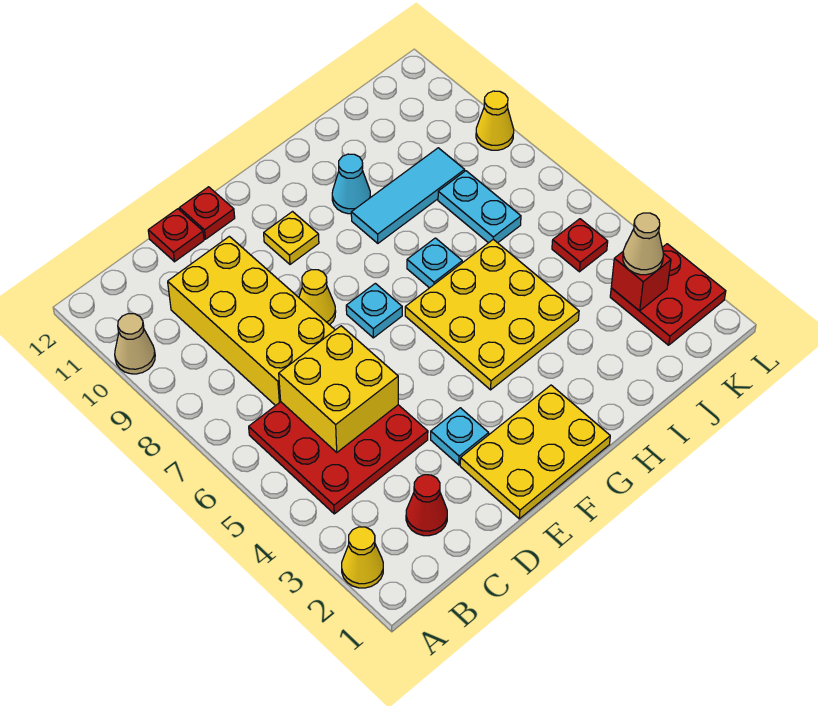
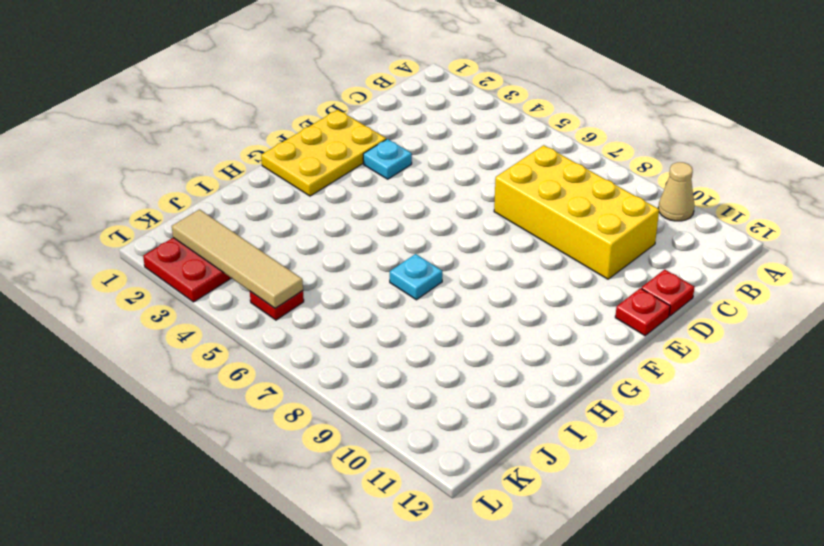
tan 1x4 tile [172,209,303,308] -> red 1x1 brick [611,252,671,311]
none -> yellow 1x1 cone [342,527,383,588]
none -> red 3x3 plate [249,402,428,514]
none -> red 1x1 cone [406,475,447,536]

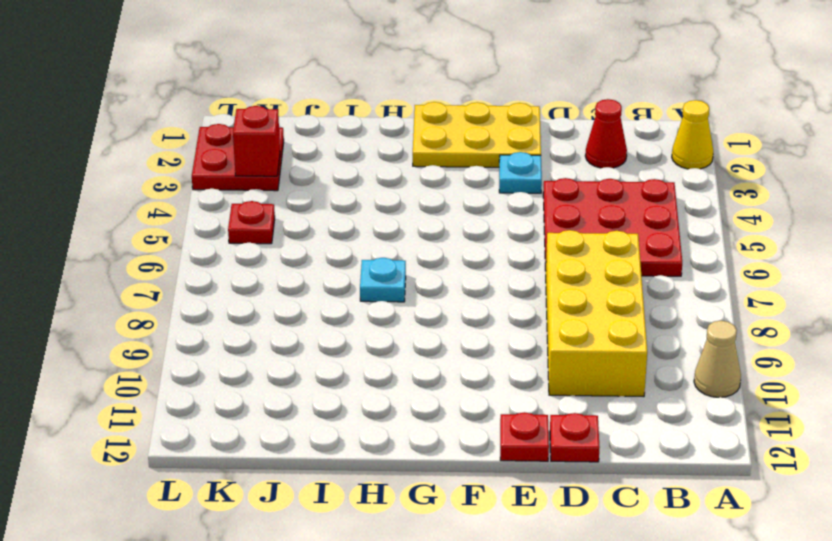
none -> yellow 1x1 cone [299,270,336,325]
none -> cyan 1x1 plate [346,283,402,338]
none -> yellow 1x1 plate [264,212,319,264]

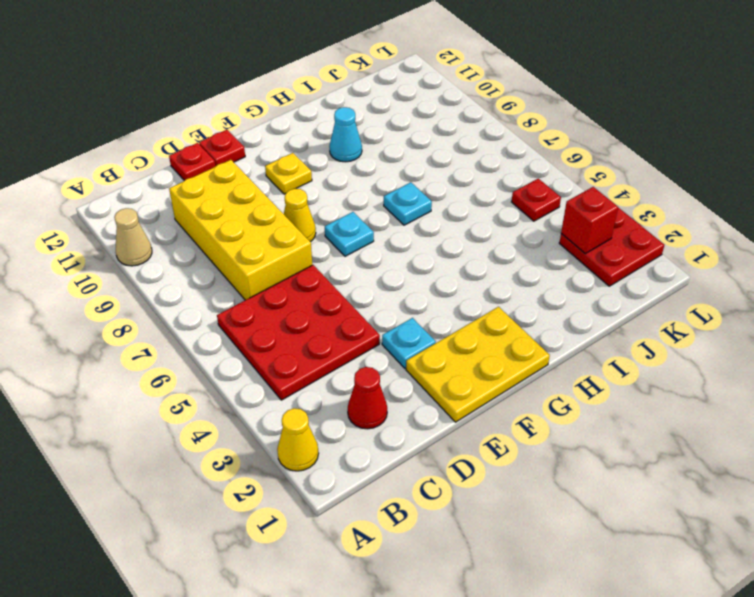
none -> yellow 3x3 plate [405,239,579,390]
none -> cyan 1x3 tile [351,148,465,243]
none -> cyan 1x2 plate [438,171,521,243]

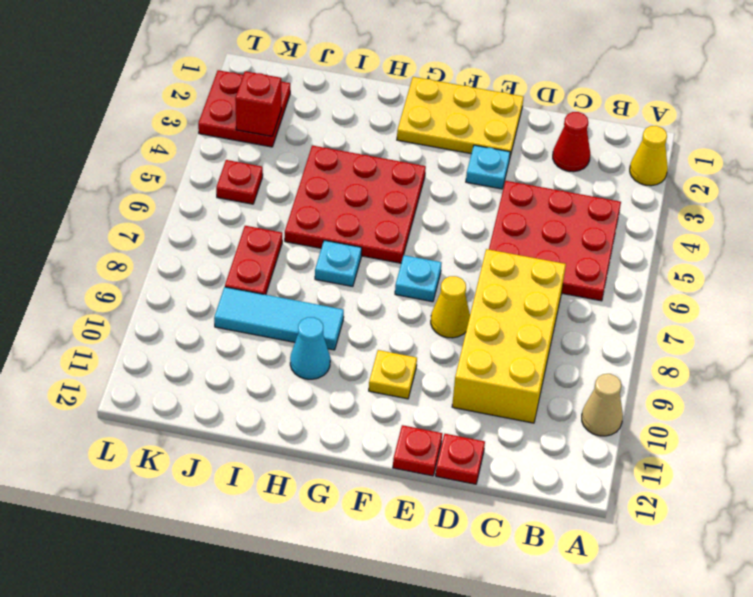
red 3x3 plate [285,146,426,263] -> yellow 3x3 plate [405,239,579,390]
red 1x2 plate [225,226,282,295] -> cyan 1x2 plate [438,171,521,243]
none -> yellow 1x1 cone [476,91,514,150]
none -> yellow 2x2 brick [279,326,398,452]
none -> tan 1x1 cone [623,213,663,275]

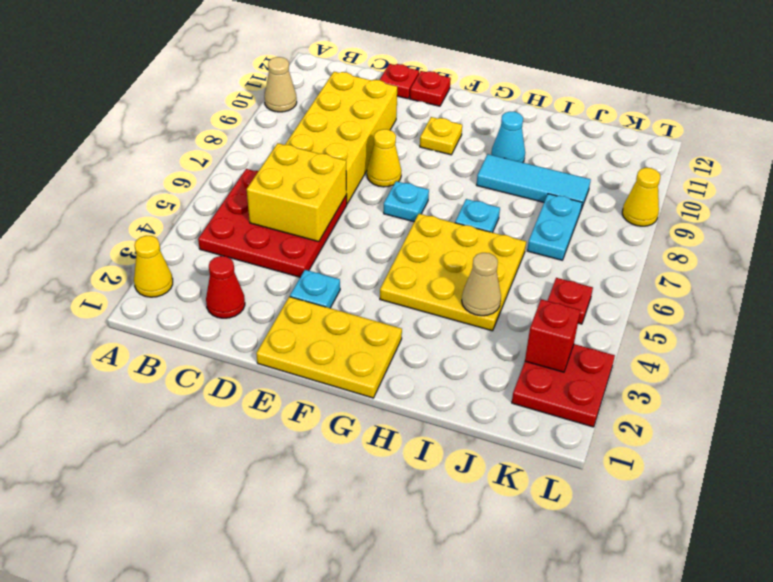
tan 1x1 cone [462,253,501,316] -> tan 1x1 cone moved to [623,213,663,275]

